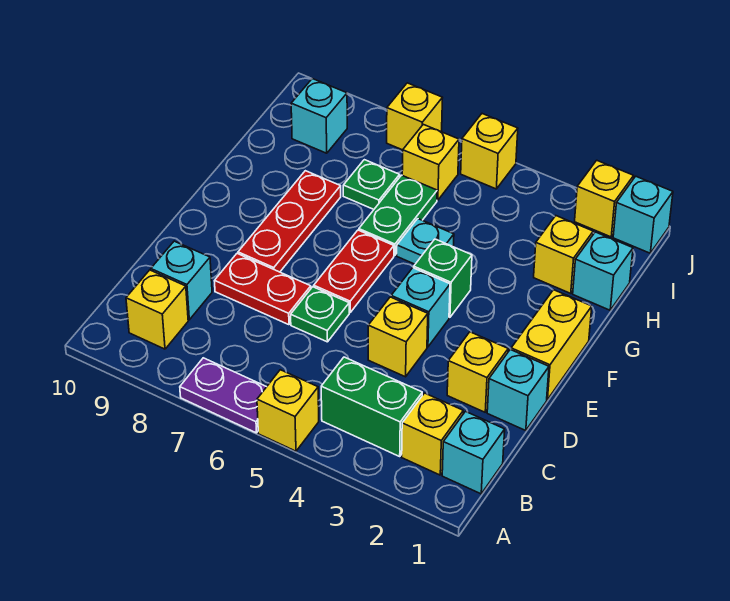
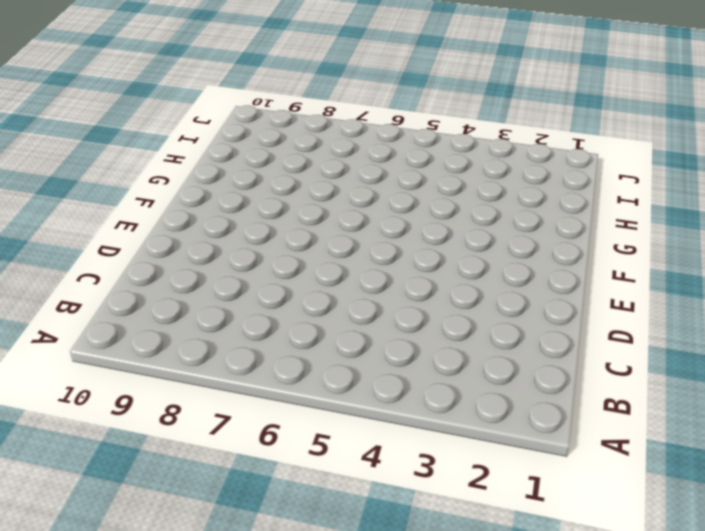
none -> yellow 1x1 brick [257,370,319,451]
none -> purple 1x2 plate [180,358,266,433]
none -> cyan 1x1 brick [442,412,505,494]

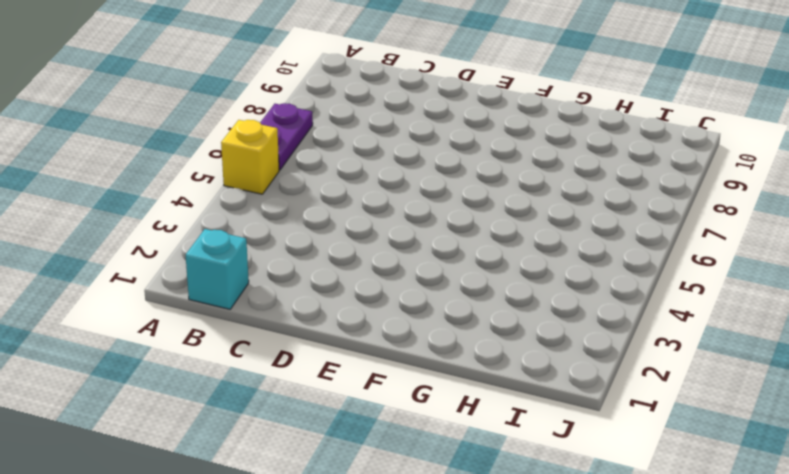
none -> yellow 1x1 brick [402,393,463,475]
none -> green 1x2 brick [321,357,422,456]
none -> yellow 1x1 brick [126,270,188,349]

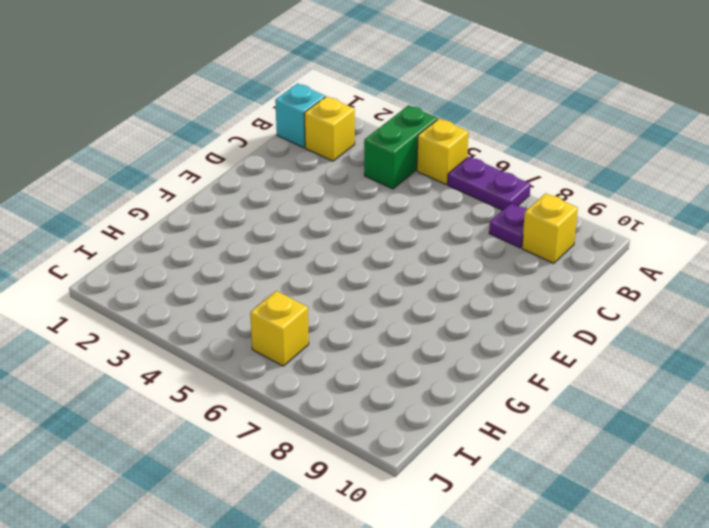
green 1x2 brick [364,105,437,189] -> green 1x2 brick turned to [321,357,422,456]
purple 1x1 plate [489,204,526,248] -> none
none -> cyan 1x1 brick [151,241,212,320]
none -> cyan 1x1 brick [487,350,549,431]
none -> yellow 1x1 brick [447,332,508,412]

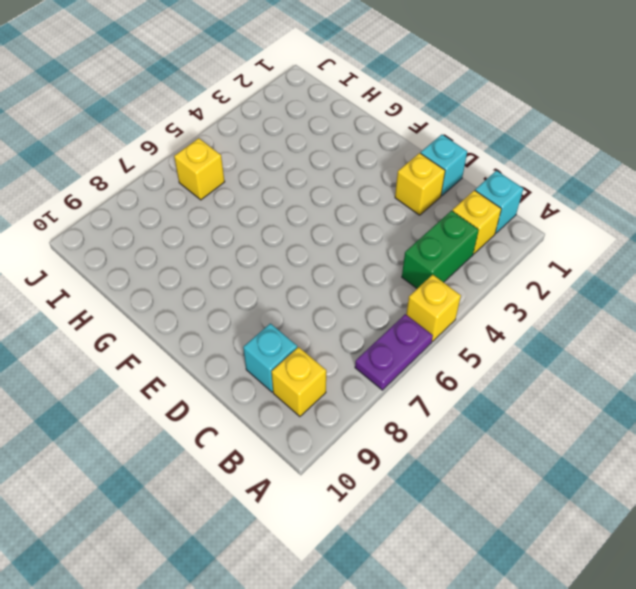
none -> yellow 1x1 brick [368,297,428,377]
none -> green 1x1 plate [291,287,349,342]
none -> red 1x2 plate [215,254,311,325]

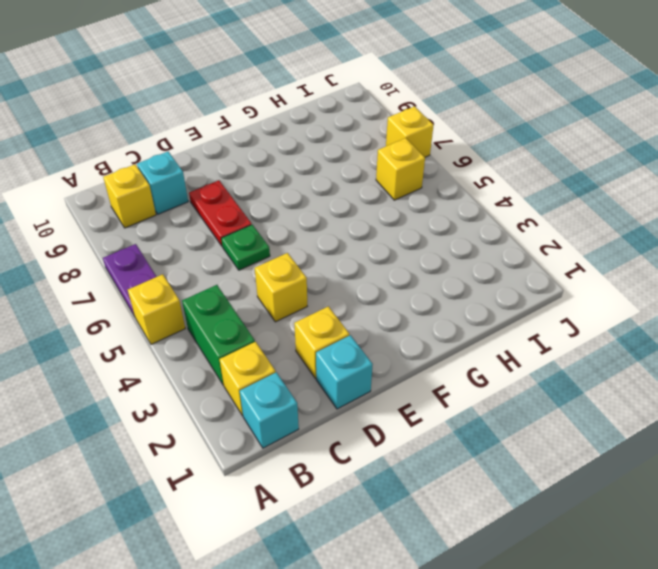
none -> yellow 1x2 brick [511,290,592,400]
none -> cyan 1x1 brick [391,268,450,347]
none -> red 1x2 plate [314,230,394,312]

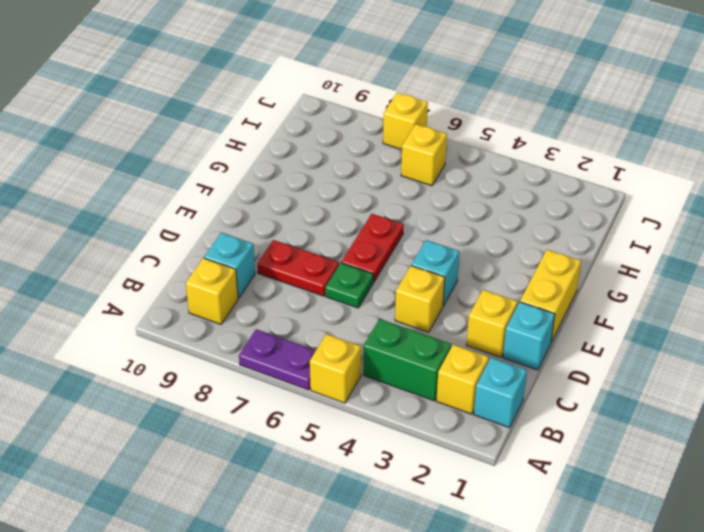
none -> red 1x3 plate [238,171,341,272]
none -> green 1x1 brick [414,239,472,317]
none -> cyan 1x1 plate [397,219,454,264]

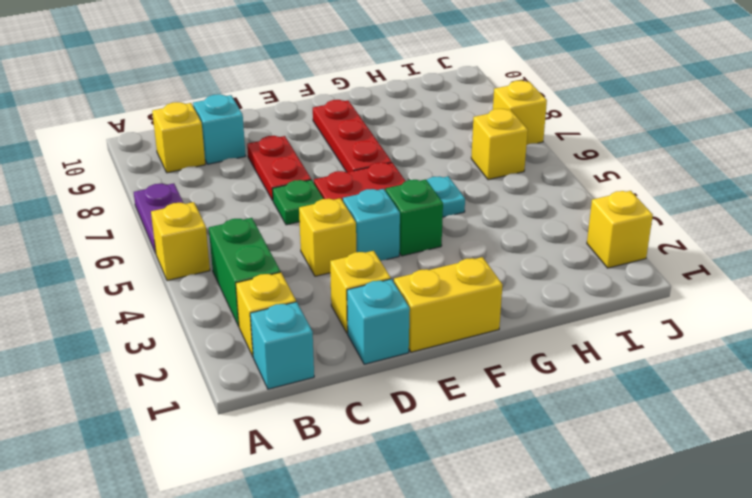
red 1x3 plate [313,100,392,172] -> red 1x3 plate turned to [238,171,341,272]
none -> green 1x2 plate [359,175,437,255]
none -> cyan 1x1 brick [573,232,633,310]
none -> yellow 1x1 brick [534,216,593,293]

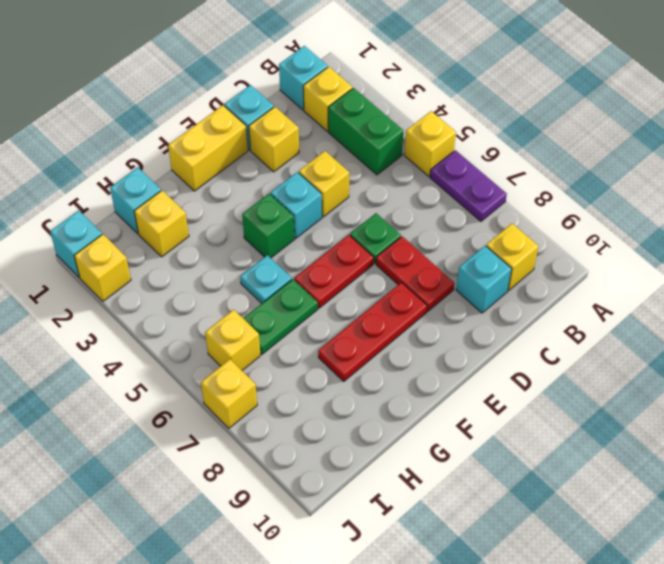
none -> green 1x1 plate [343,160,400,209]
none -> cyan 1x1 brick [291,79,347,153]
none -> yellow 1x1 brick [461,114,518,189]

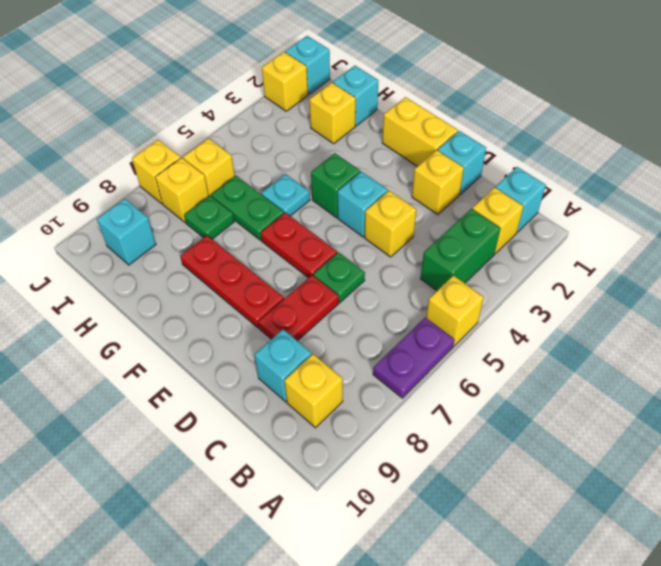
yellow 1x1 brick [155,158,209,222] -> yellow 1x1 brick moved to [461,114,518,189]

